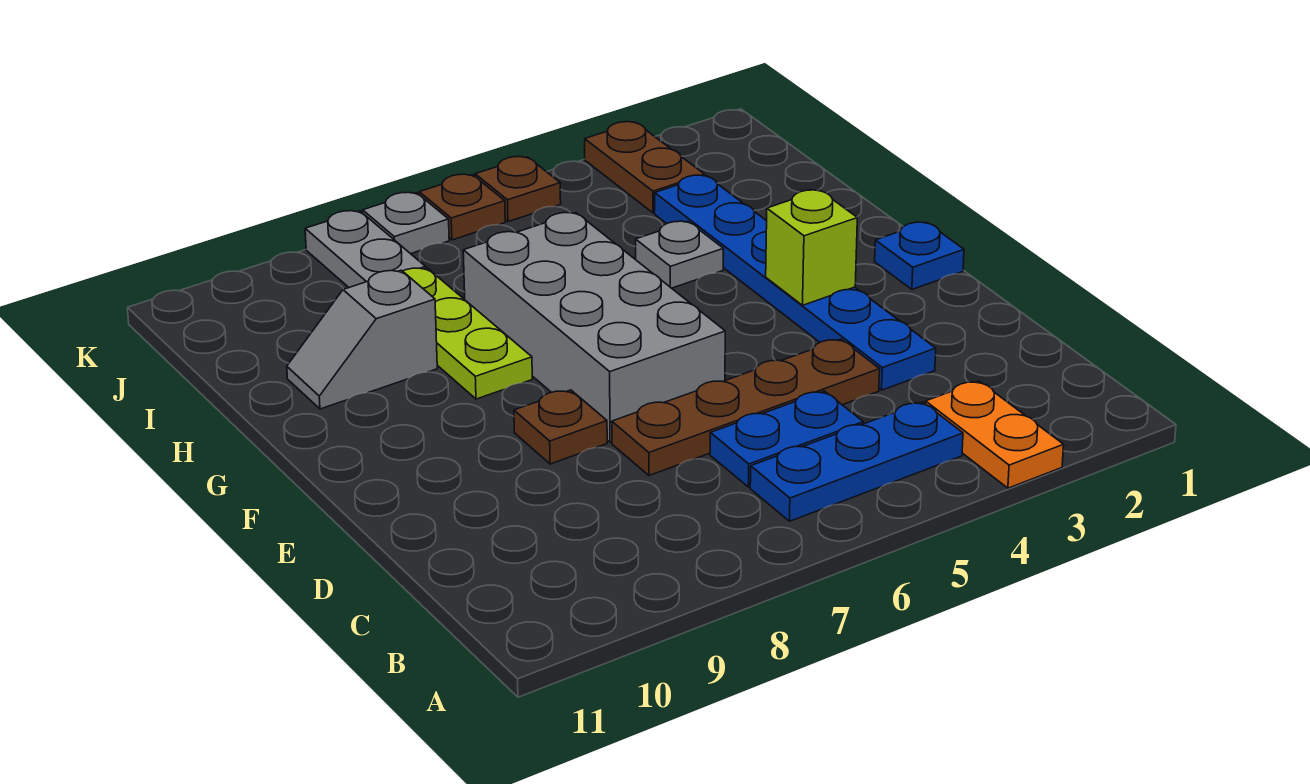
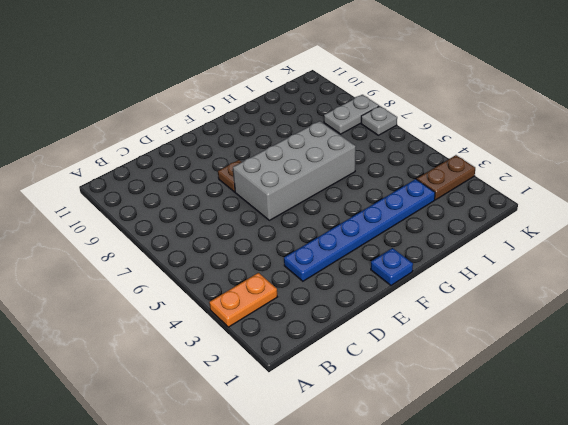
none -> blue 1x3 plate [750,402,963,521]
none -> blue 1x2 plate [710,391,863,487]
none -> brown 1x4 plate [612,339,880,475]

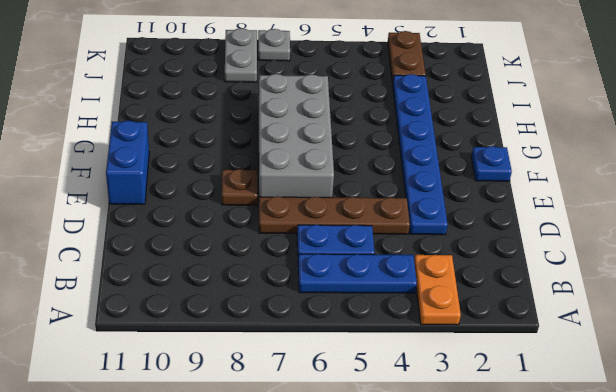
blue 1x2 brick [106,121,149,204] -> none
none -> lime 1x3 plate [403,268,532,399]
none -> grey 1x1 plate [636,221,723,288]
none -> grey 1x2 slope [287,270,437,409]

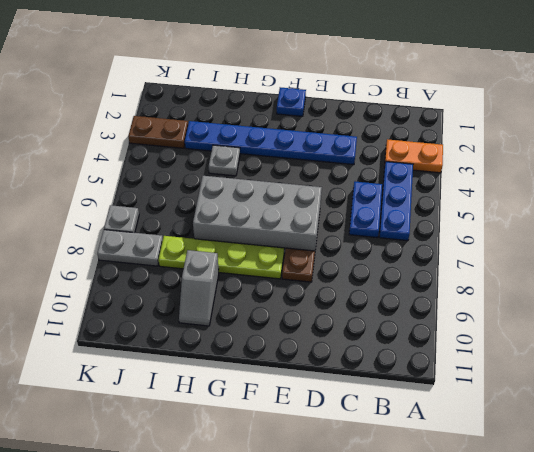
lime 1x4 plate [158,236,284,279] -> lime 1x3 plate [403,268,532,399]
none -> brown 1x4 plate [612,339,880,475]
none -> brown 1x1 plate [475,157,561,222]
none -> brown 1x1 plate [419,174,505,240]

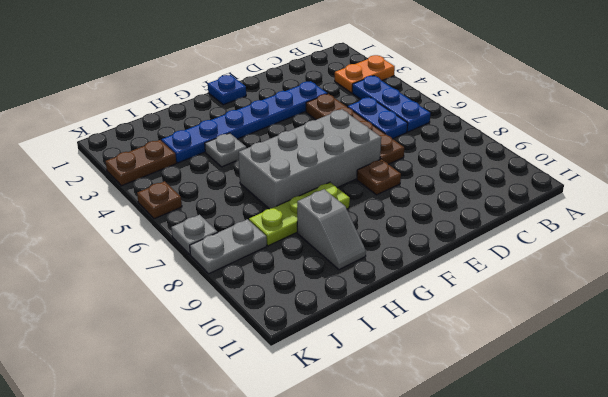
none -> brown 1x1 plate [419,174,505,240]
none -> lime 1x1 brick [766,190,857,305]

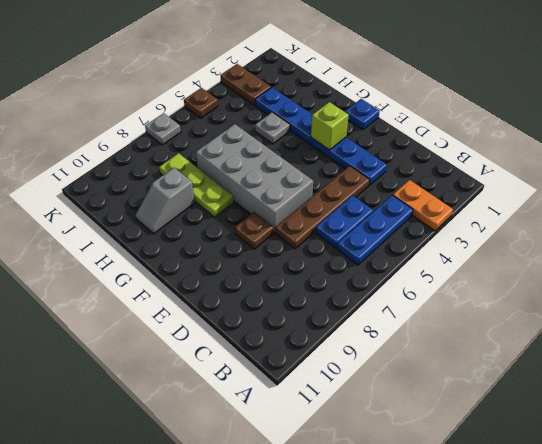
none -> grey 1x2 plate [305,211,426,287]
none -> brown 1x1 plate [419,174,505,240]

